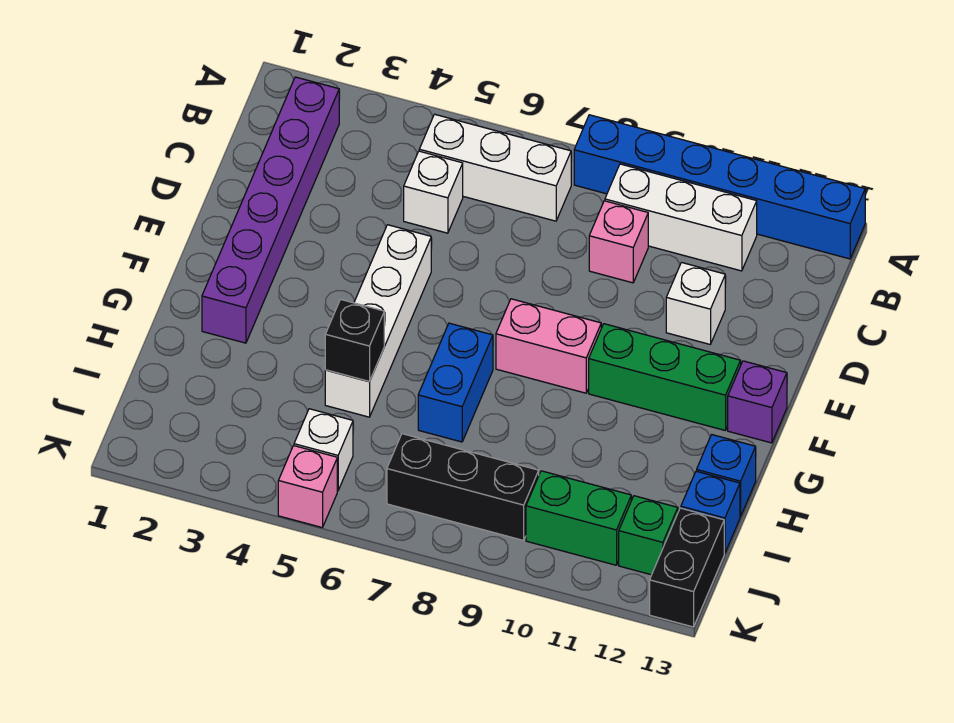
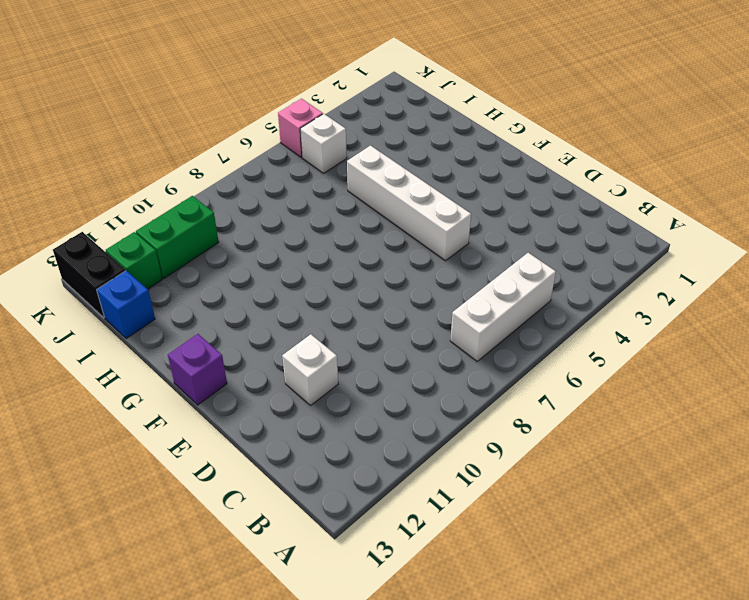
none -> blue 1x6 brick [574,115,865,259]
none -> purple 1x6 brick [202,77,339,343]
none -> white 1x3 brick [605,164,757,271]

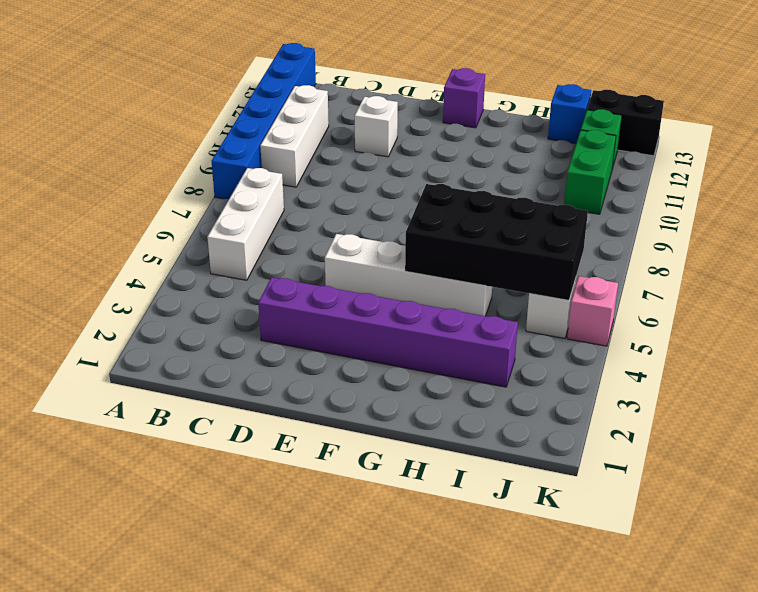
purple 1x6 brick [258,277,518,387] -> purple 1x6 brick moved to [202,77,339,343]
black 2x4 brick [405,184,588,300] -> black 1x1 brick [325,299,384,382]
none -> white 1x1 brick [404,151,463,233]
none -> pink 1x1 brick [589,201,648,283]
none -> pink 1x2 brick [496,299,601,393]

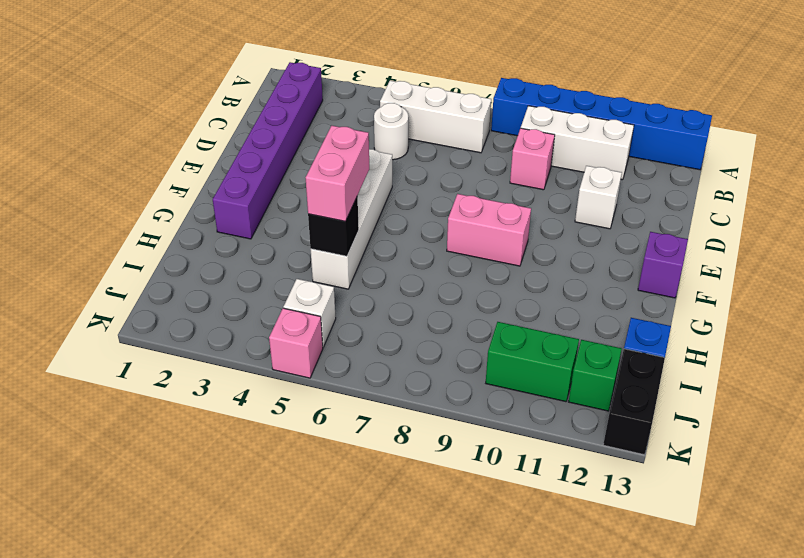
white 1x1 round brick [374,103,408,160] -> white 1x1 brick [404,151,463,233]
pink 1x2 brick [305,126,369,221] -> none
none -> green 1x3 brick [589,324,741,430]
none -> blue 1x2 brick [418,323,493,442]
none -> blue 1x1 brick [697,435,756,517]

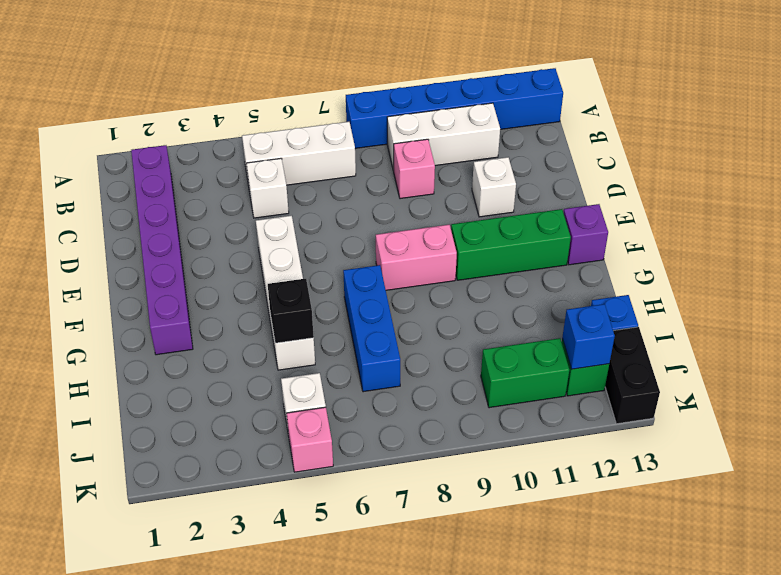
blue 1x3 brick [343,265,400,392] -> blue 1x2 brick [418,323,493,442]
blue 1x1 brick [562,304,615,369] -> blue 1x1 brick moved to [697,435,756,517]
none -> black 1x3 brick [387,434,539,540]

